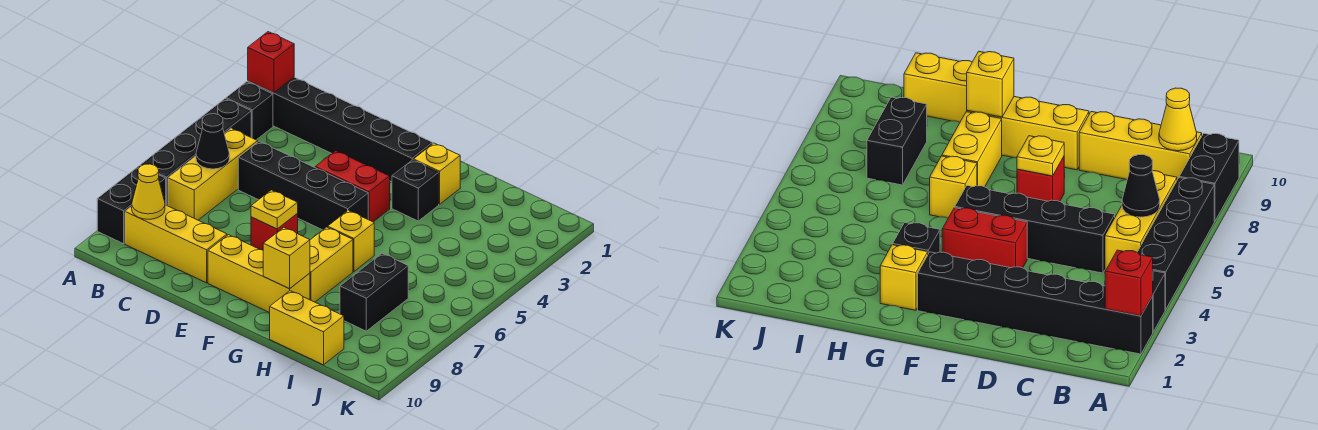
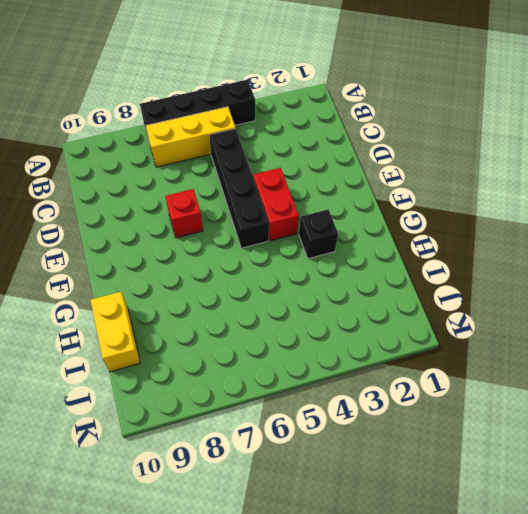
none -> black 1x6 brick [248,77,433,182]
none -> black 1x1 brick [226,82,273,140]
none -> black 1x2 brick [97,166,166,244]

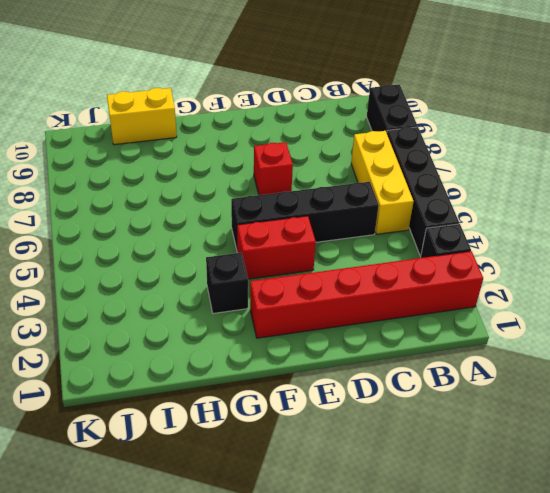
red 1x6 brick [250,251,483,338] -> black 1x6 brick [248,77,433,182]
none -> yellow 1x3 brick [125,205,227,283]
none -> yellow 1x3 brick [208,235,310,313]
none -> yellow 1x1 brick [413,143,460,204]

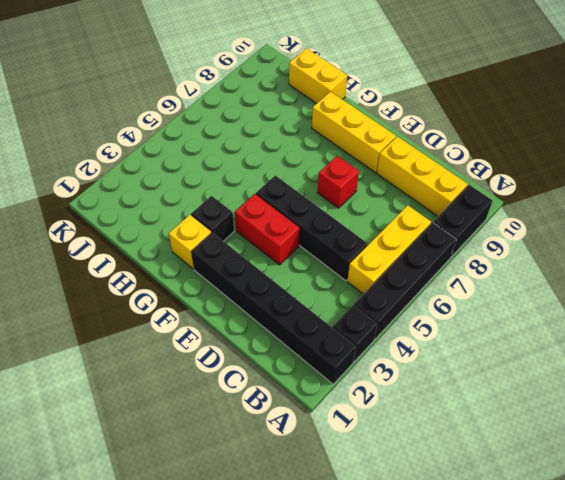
none -> yellow 1x1 brick [328,210,374,271]
none -> yellow 1x2 brick [310,227,353,302]
none -> black 1x2 brick [340,253,408,331]

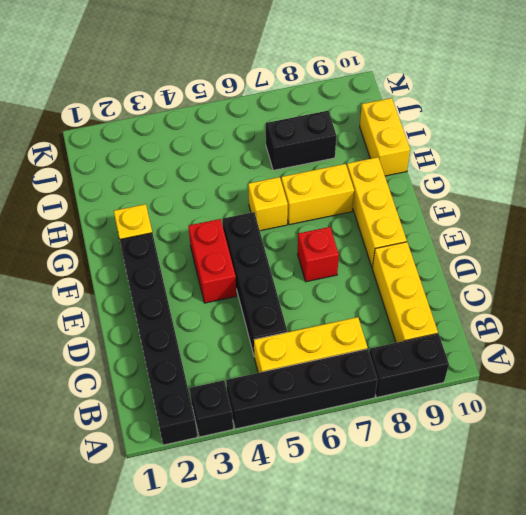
none -> black 1x1 brick [392,160,439,221]
none -> red 1x1 brick [248,32,294,93]
none -> black 1x1 cone [196,114,229,169]

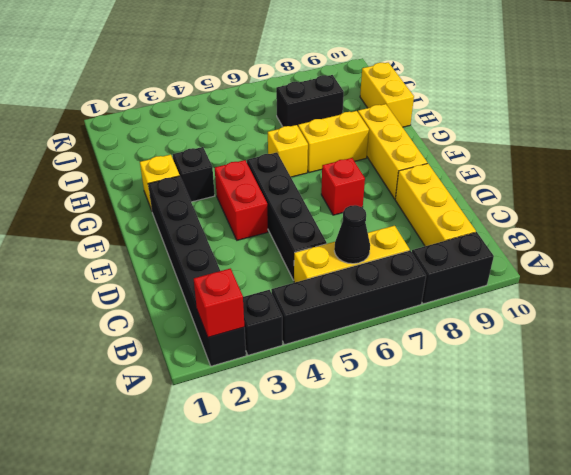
none -> yellow 1x1 cone [132,164,165,219]
none -> yellow 1x1 plate [251,190,298,229]
none -> yellow 1x1 brick [263,227,310,289]

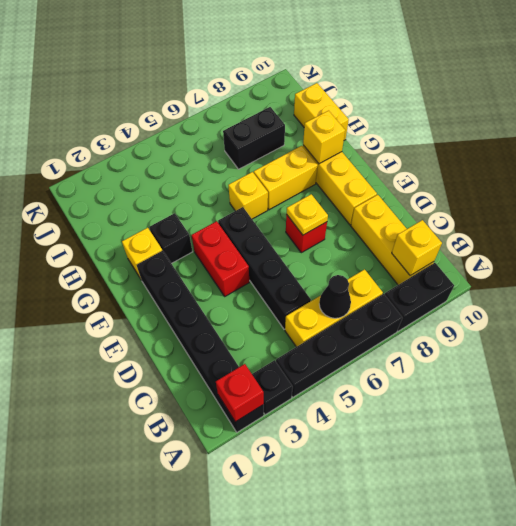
yellow 1x1 brick [392,220,442,276] -> yellow 1x1 cone [132,164,165,219]

